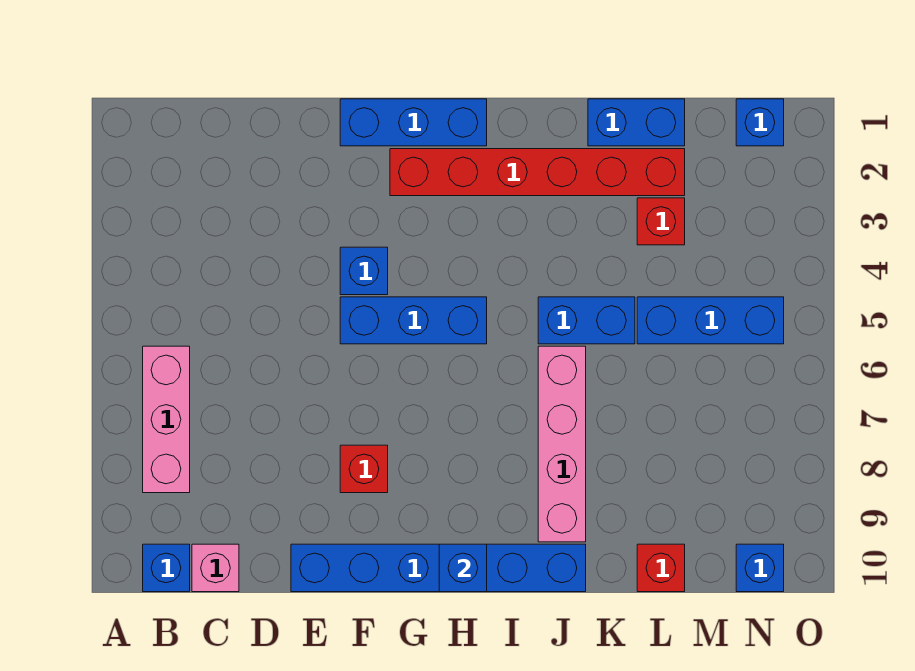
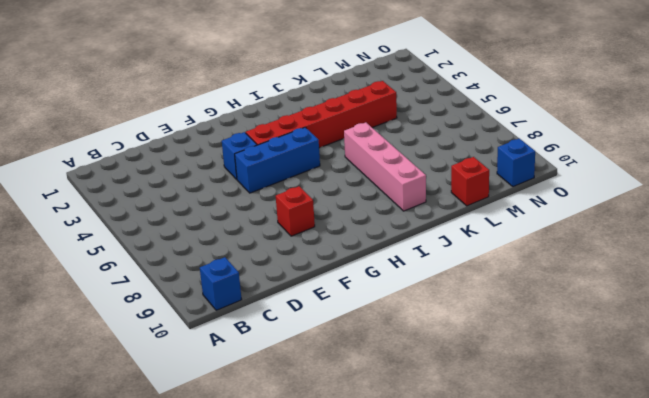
red 1x6 brick [245,81,397,148] -> red 1x6 brick moved to [390,149,685,196]
none -> pink 1x3 brick [143,346,190,493]
none -> pink 1x1 brick [192,544,239,592]
none -> blue 1x6 brick [291,544,586,592]

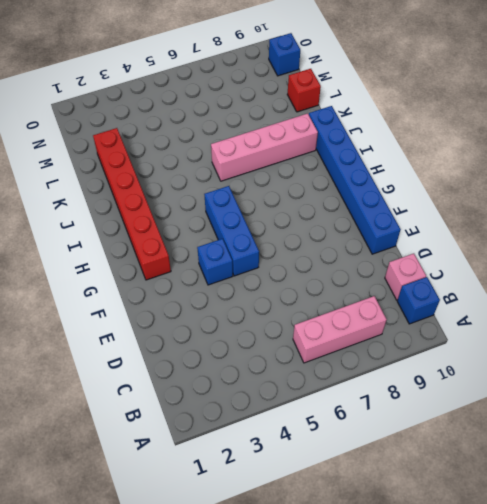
none -> blue 1x3 brick [340,99,487,146]
none -> red 1x1 brick [340,445,388,493]
none -> blue 1x2 brick [538,297,635,344]

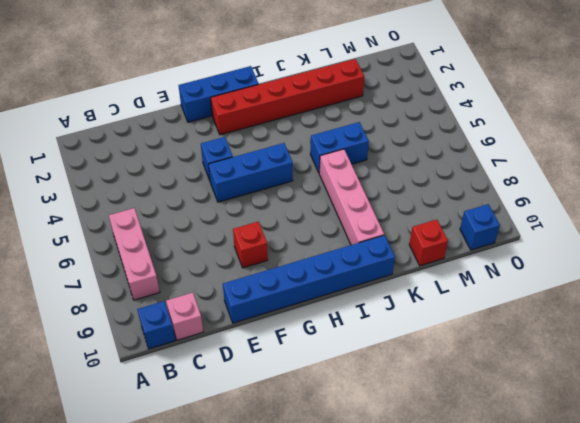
none -> blue 1x2 brick [588,99,685,146]
none -> red 1x1 brick [637,198,685,245]
none -> blue 1x3 brick [637,297,784,344]

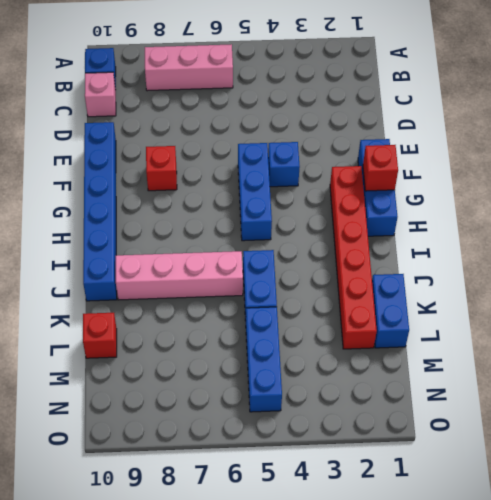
red 1x1 brick [363,145,398,191] -> red 1x1 brick moved to [637,198,685,245]
none -> blue 1x1 brick [736,99,784,146]
none -> blue 1x1 brick [736,544,784,592]
none -> blue 1x1 brick [439,544,487,592]

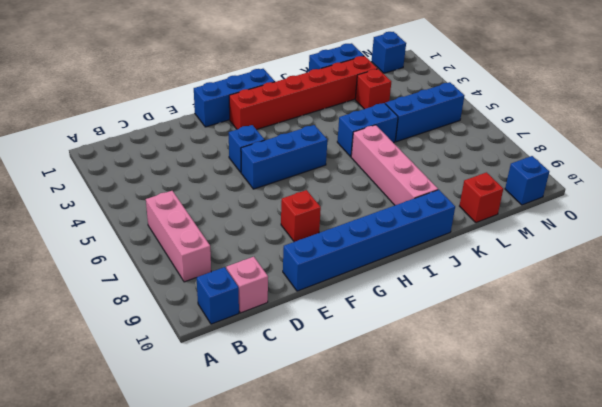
none -> blue 1x1 brick [439,544,487,592]

